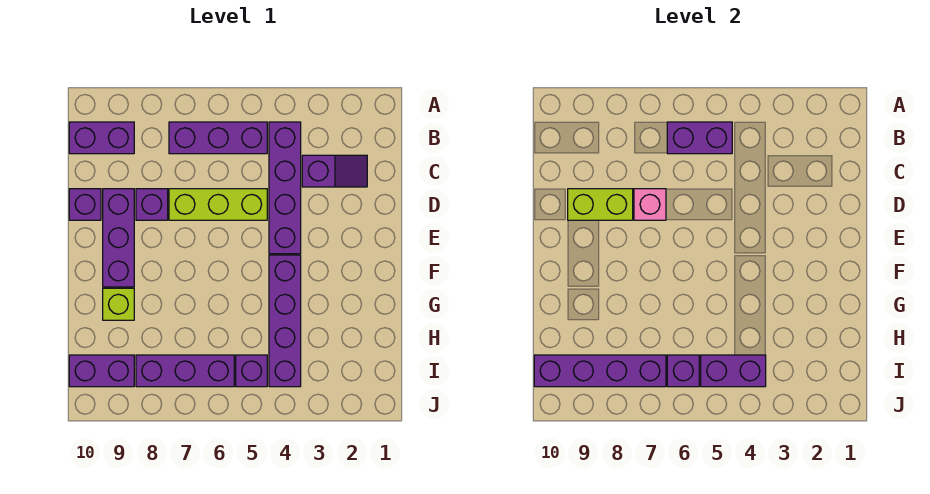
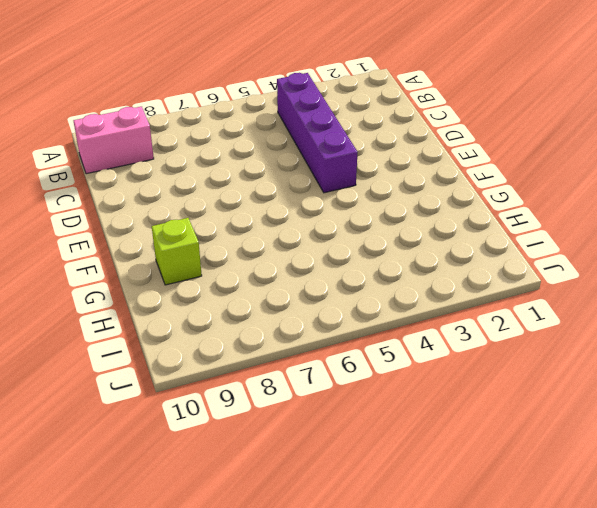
pink 1x2 brick [74,107,154,174] -> purple 1x2 brick [69,122,134,154]
none -> purple 1x3 brick [169,122,267,154]
none -> purple 1x2 slope [302,155,367,187]
none -> lime 1x3 brick [169,189,267,220]

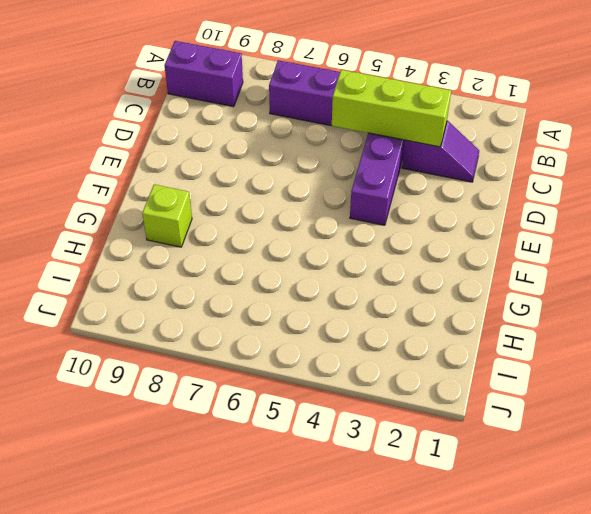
lime 1x3 brick [332,70,451,147] -> lime 1x3 brick moved to [169,189,267,220]
none -> purple 1x1 brick [136,189,168,220]
none -> purple 1x3 brick [103,189,134,287]
none -> purple 1x1 brick [69,189,101,220]

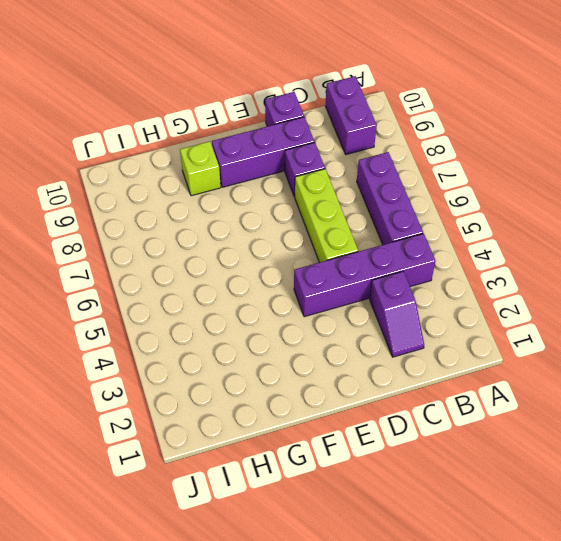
none -> purple 1x4 brick [269,255,301,387]
none -> purple 1x1 brick [236,355,267,387]
none -> purple 1x3 brick [136,355,234,387]

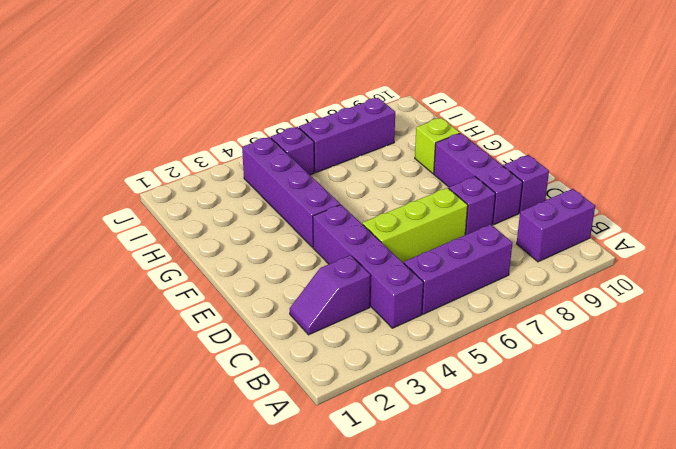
none -> purple 1x2 brick [69,355,134,387]
none -> purple 1x2 brick [667,122,732,154]
none -> pink 1x1 brick [634,189,666,220]

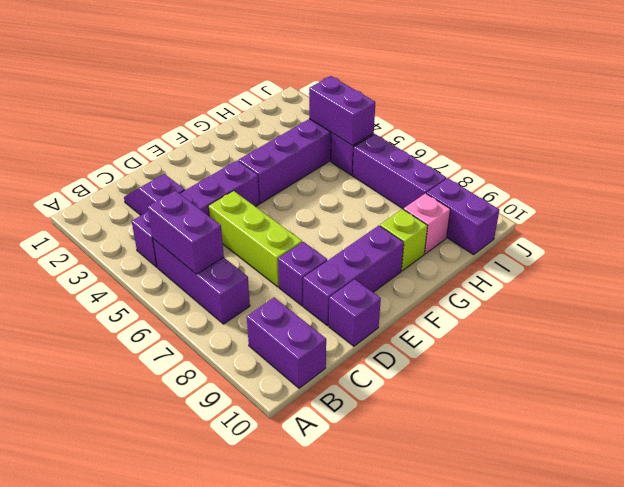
pink 1x1 brick [404,193,450,254] -> pink 1x1 brick moved to [634,189,666,220]
none -> lime 1x2 brick [568,189,633,220]
none -> purple 1x1 brick [667,355,699,387]
none -> purple 1x4 brick [534,355,666,387]

